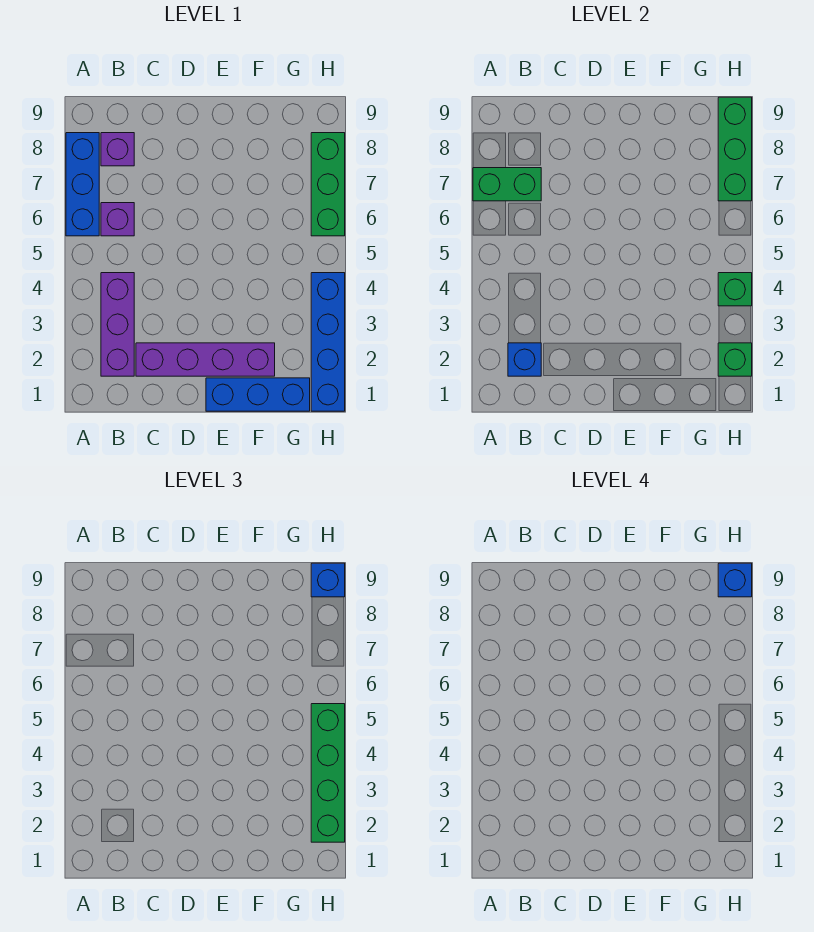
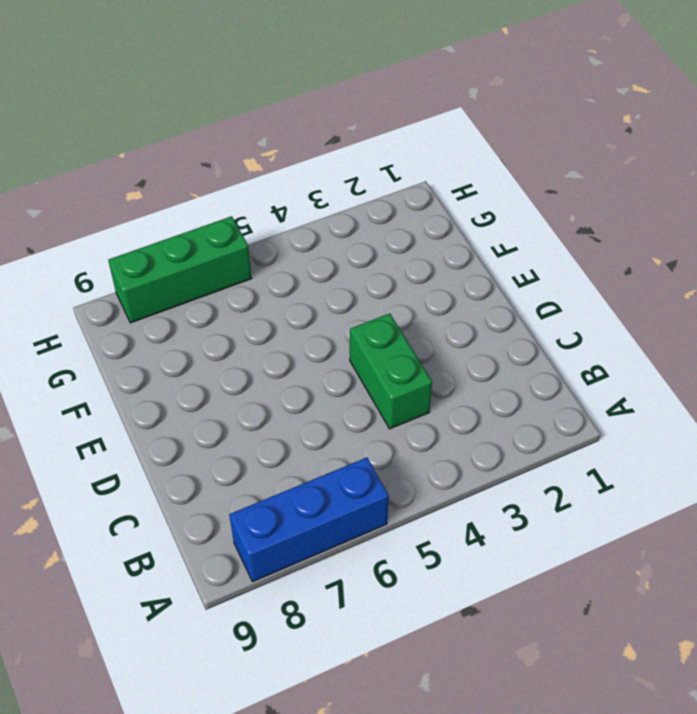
green 1x2 brick [350,313,432,429] -> green 1x2 brick moved to [473,168,541,201]
none -> purple 1x3 brick [101,273,134,376]
none -> purple 1x1 brick [101,203,134,236]
none -> purple 1x1 brick [101,133,134,166]

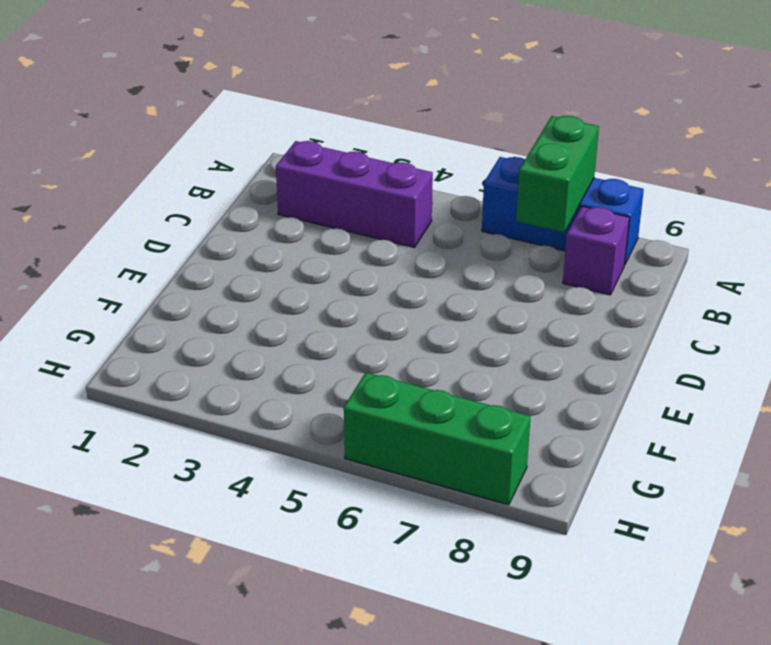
none -> purple 1x1 brick [101,203,134,236]
none -> purple 1x4 brick [136,343,275,376]
none -> blue 1x3 brick [206,378,310,411]

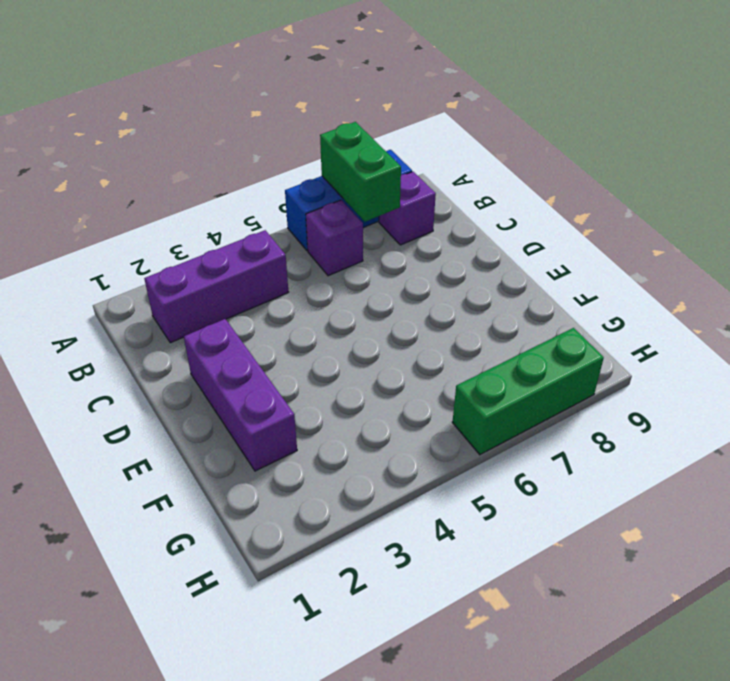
purple 1x3 brick [184,319,297,471] -> purple 1x4 brick [136,343,275,376]
none -> blue 1x3 brick [206,378,310,411]
none -> blue 1x4 brick [311,273,345,411]
none -> blue 1x1 brick [508,343,541,376]

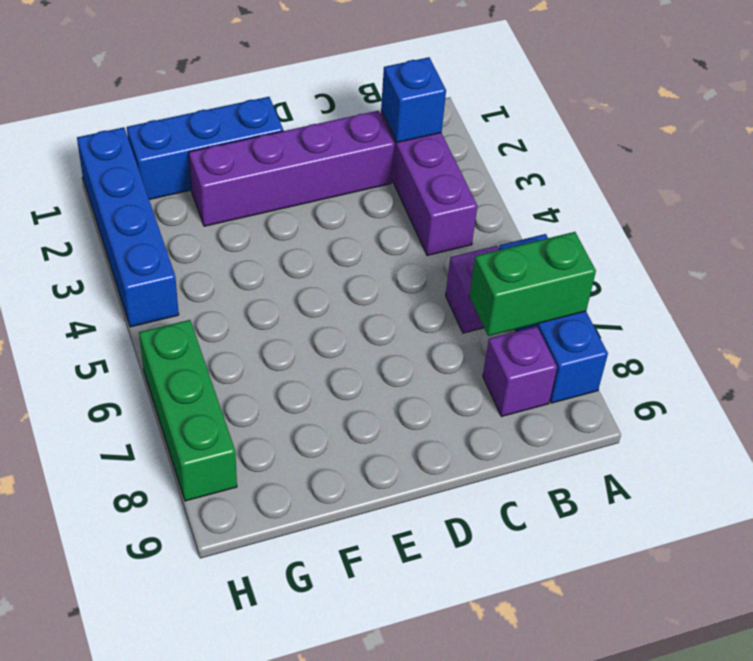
none -> green 1x1 brick [718,343,752,376]
none -> green 1x1 brick [718,273,752,306]
none -> green 1x3 brick [718,97,752,201]

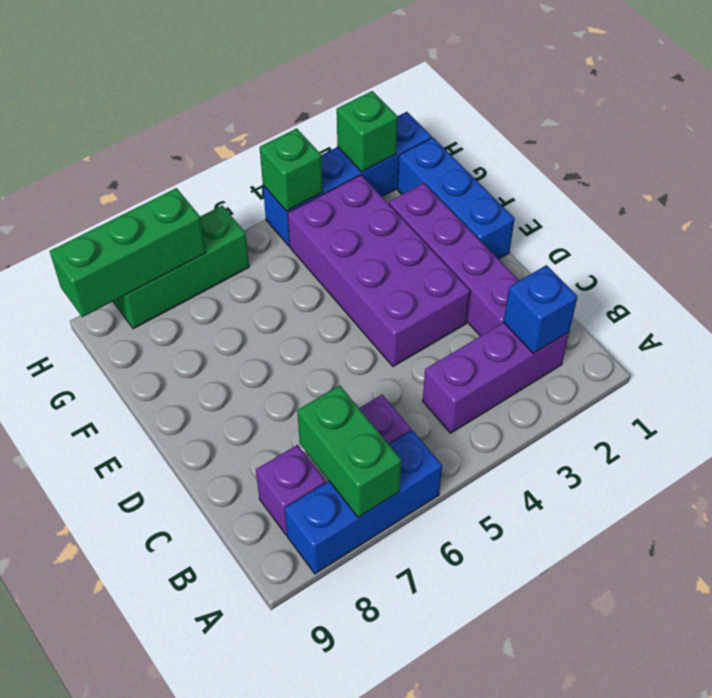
purple 2x4 brick [288,175,470,366] -> none
none -> green 1x4 brick [311,704,345,842]
none -> blue 1x1 brick [311,563,345,597]
none -> blue 1x1 brick [718,563,752,597]

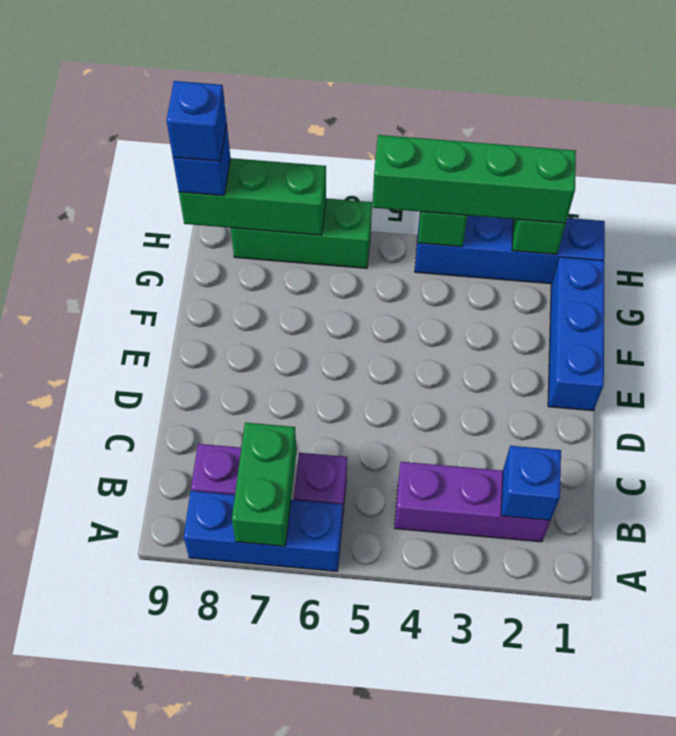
none -> purple 1x4 brick [136,343,275,376]

